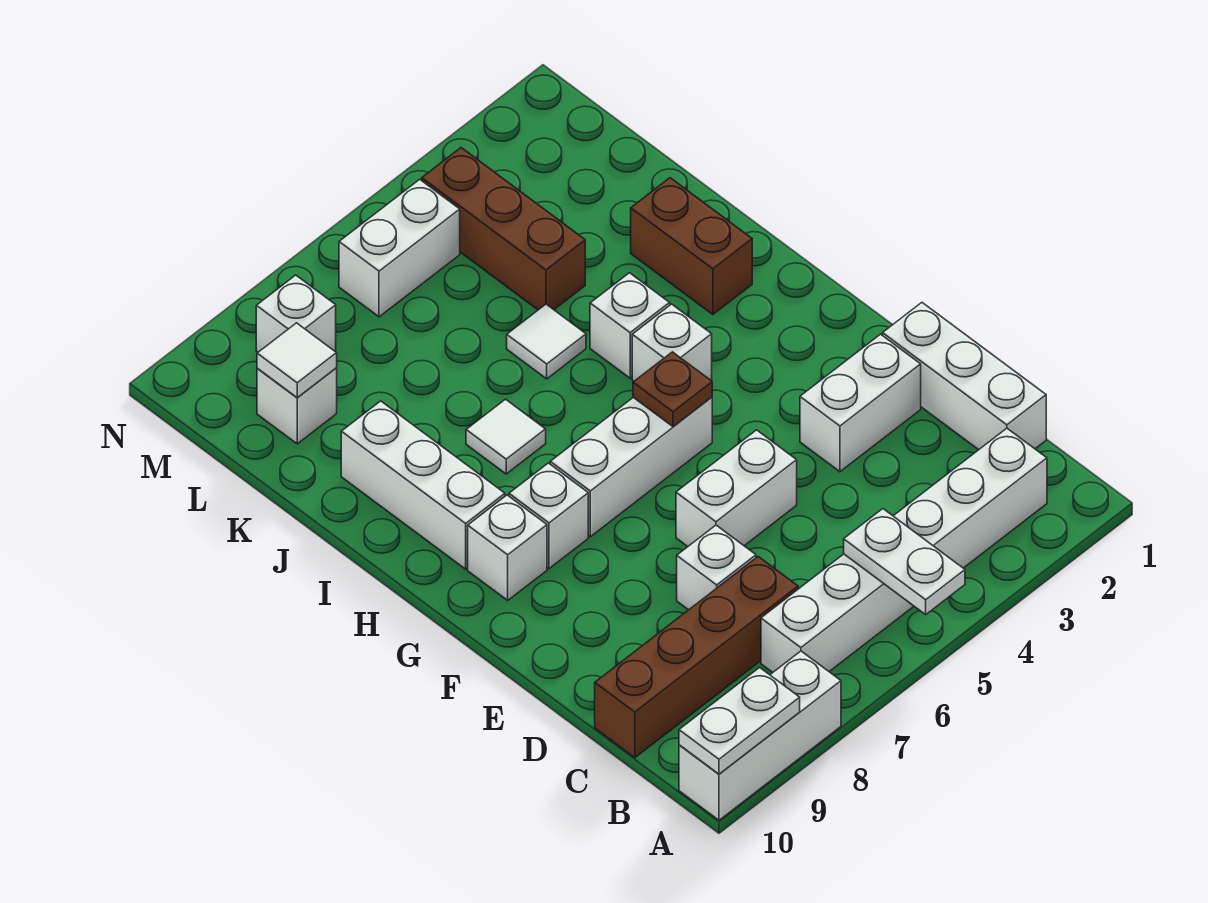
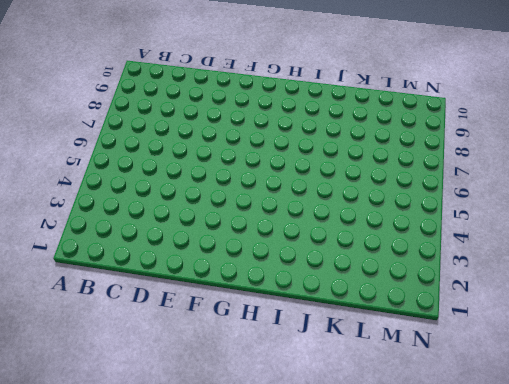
none -> white 1x3 brick [679,651,841,820]
none -> white 1x6 brick [761,428,1047,672]
none -> white 1x3 brick [883,303,1046,450]

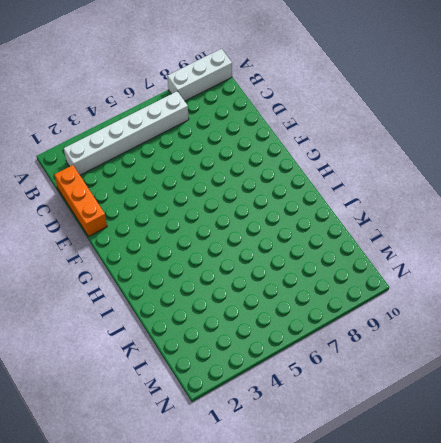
orange 1x3 brick [54,165,107,237] -> white 1x3 brick [883,303,1046,450]
none -> brown 1x4 brick [595,557,798,758]
none -> white 1x1 brick [677,525,756,610]
none -> white 1x2 brick [800,334,921,472]

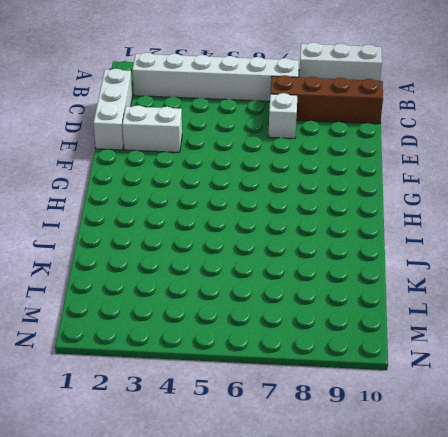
none -> white 1x2 brick [676,430,797,546]
none -> white 1x3 brick [550,397,712,537]
none -> white 1x1 brick [509,463,588,569]

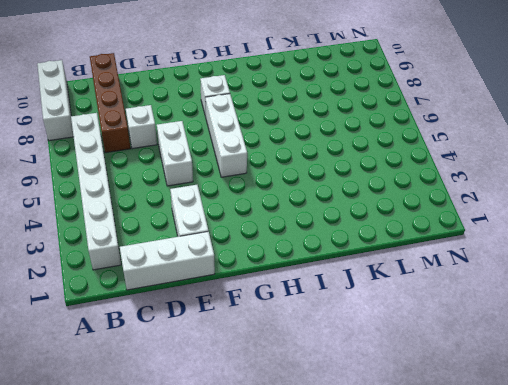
none -> white 1x1 brick [468,495,547,600]
none -> white 1x1 brick [632,304,712,381]
none -> white 1x3 brick [341,401,505,569]

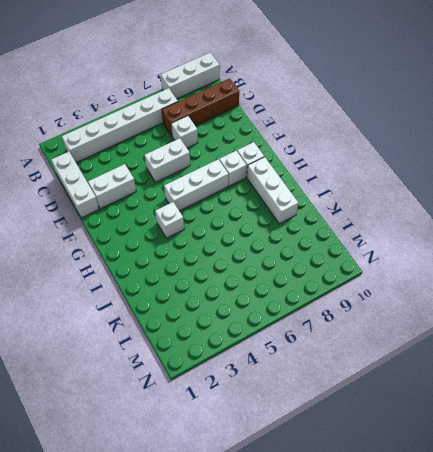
none -> brown 1x2 brick [631,178,752,314]
none -> white 1x1 brick [590,273,670,378]
none -> white 1x1 tile [466,399,546,474]

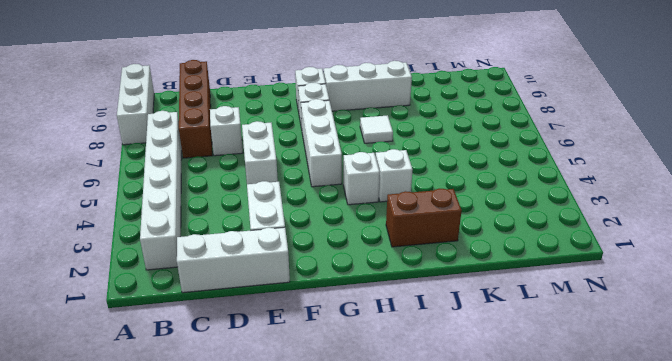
none -> white 1x1 tile [507,304,586,379]
none -> brown 1x3 brick [422,148,585,310]
none -> white 1x1 brick [257,368,337,444]

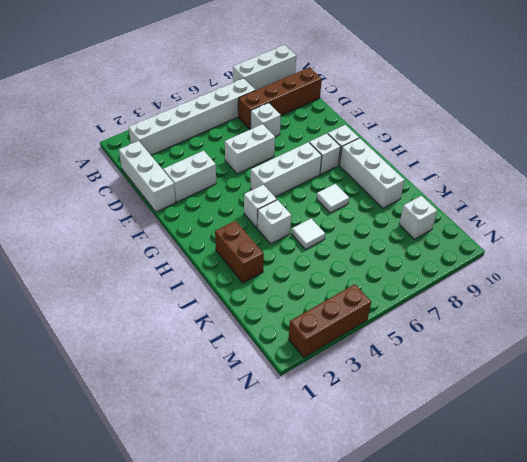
brown 1x3 brick [289,284,371,357] -> brown 1x3 brick turned to [422,148,585,310]
none -> white 1x2 brick [339,179,460,317]
none -> white 1x1 brick [256,275,336,352]
none -> white 1x2 plate [844,509,965,614]

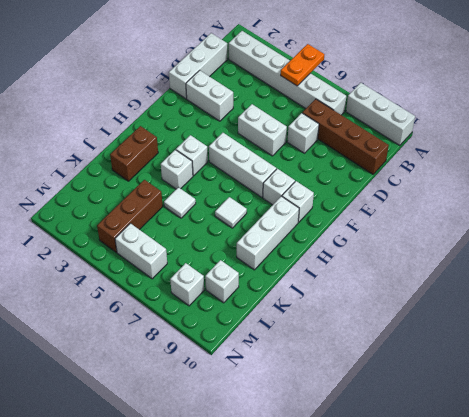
orange 1x2 plate [281,44,324,86] -> white 1x2 plate [844,509,965,614]
none -> white 1x2 plate [679,668,800,774]
none -> brown 1x1 plate [633,352,712,427]
none -> white 1x1 tile [257,323,337,398]

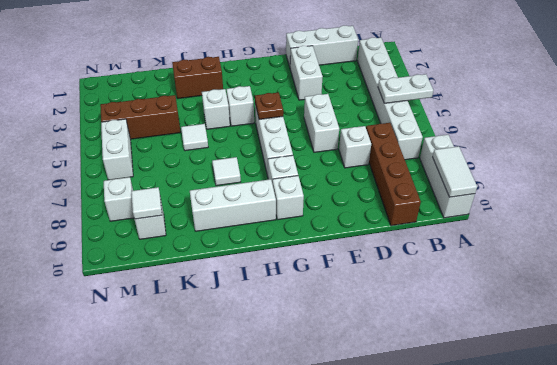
white 1x2 tile [433,146,477,197] -> white 1x2 plate [679,668,800,774]

